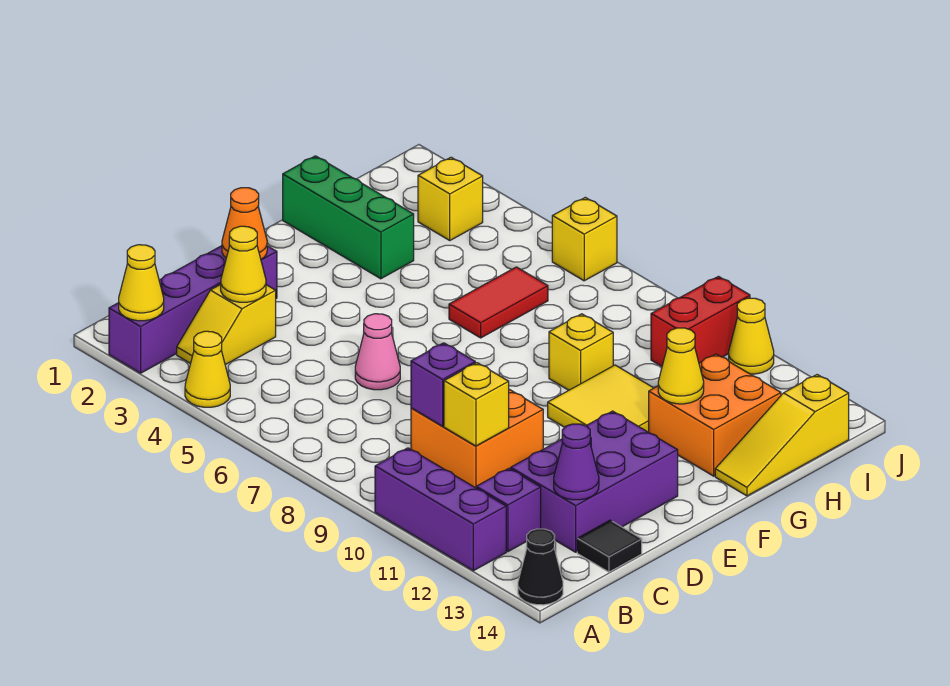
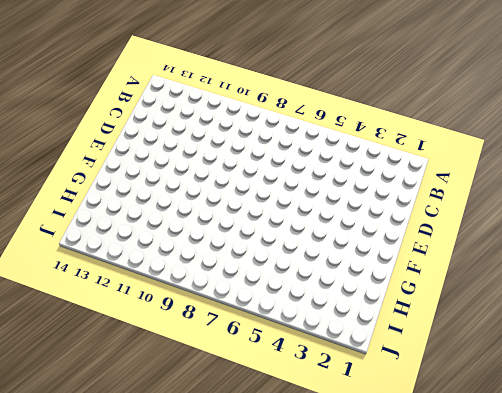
none -> purple 1x4 brick [109,246,277,373]
none -> yellow 1x1 cone [185,331,230,407]
none -> purple 1x3 brick [375,448,506,571]

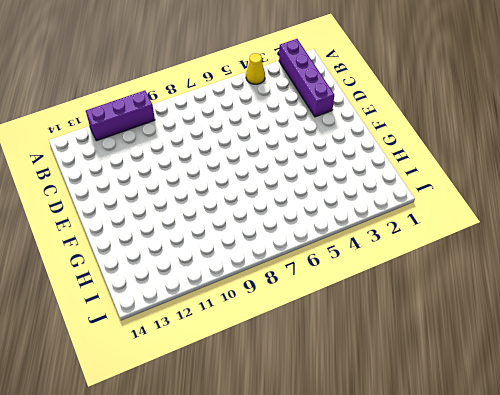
none -> black 1x1 cone [518,529,563,605]
none -> yellow 1x2 slope [177,284,276,365]
none -> purple 1x1 brick [476,468,541,552]

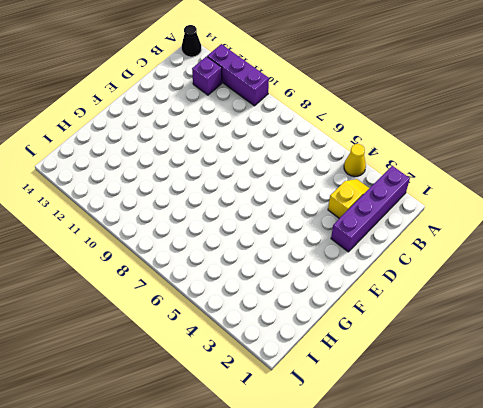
none -> orange 2x2 brick [411,389,543,488]
none -> purple 2x3 brick [511,411,678,552]
none -> black 1x1 tile [577,520,642,572]

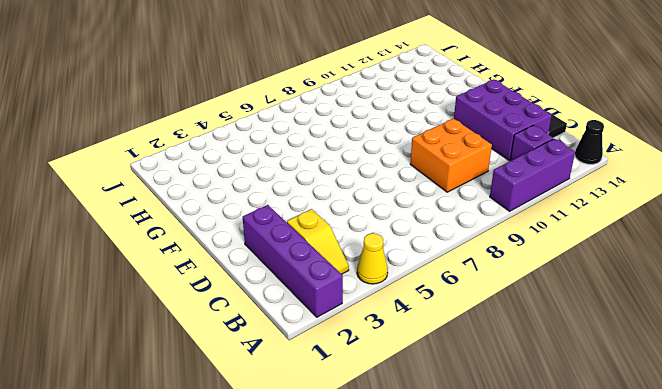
none -> pink 1x1 cone [355,314,400,390]
none -> yellow 2x2 tile [548,365,653,432]
none -> green 1x3 brick [283,156,414,279]

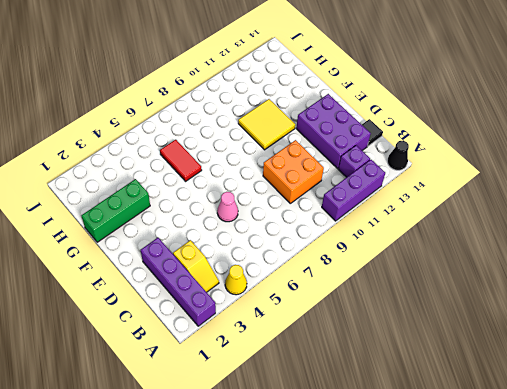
none -> yellow 1x1 brick [549,314,613,390]
none -> orange 2x2 brick [649,354,781,476]
none -> yellow 1x3 slope [715,375,849,496]

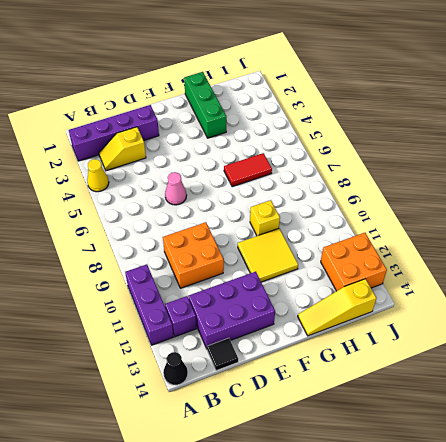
orange 2x2 brick [321,233,387,291] -> orange 2x2 brick moved to [649,354,781,476]
none -> yellow 1x1 brick [418,157,483,240]
none -> red 1x2 brick [651,277,750,366]
none -> yellow 1x1 brick [552,197,617,281]

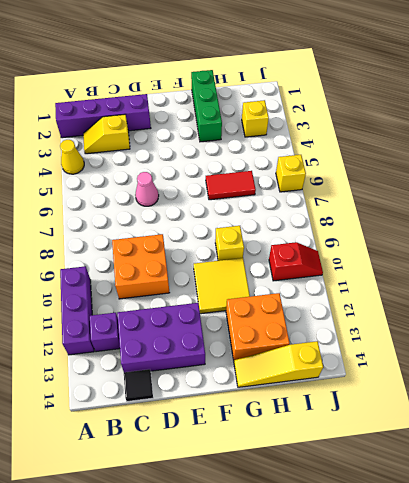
red 1x2 slope [269,242,323,281] -> red 1x2 brick [651,277,750,366]
none -> black 1x1 cone [518,529,563,605]
none -> yellow 1x1 cone [729,298,774,374]
none -> yellow 1x1 cone [119,245,164,321]

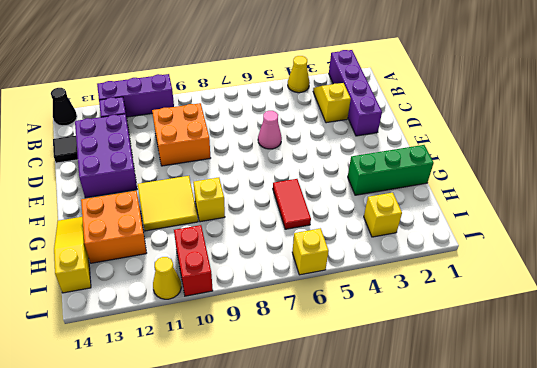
none -> yellow 1x1 cone [119,245,164,321]
none -> yellow 1x1 cone [221,226,266,302]
none -> purple 1x1 brick [411,343,475,426]

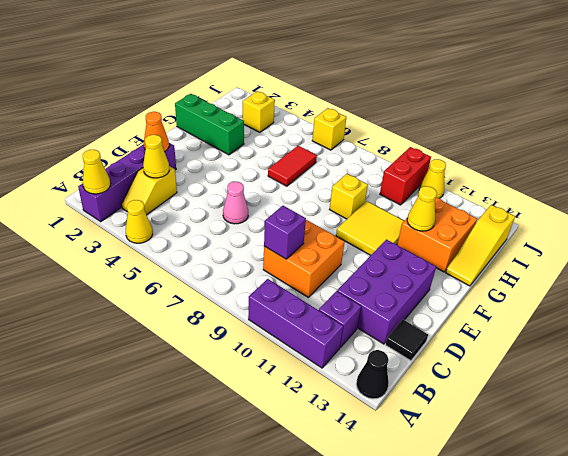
none -> yellow 1x1 brick [444,363,509,446]
none -> purple 1x1 cone [554,424,599,500]

